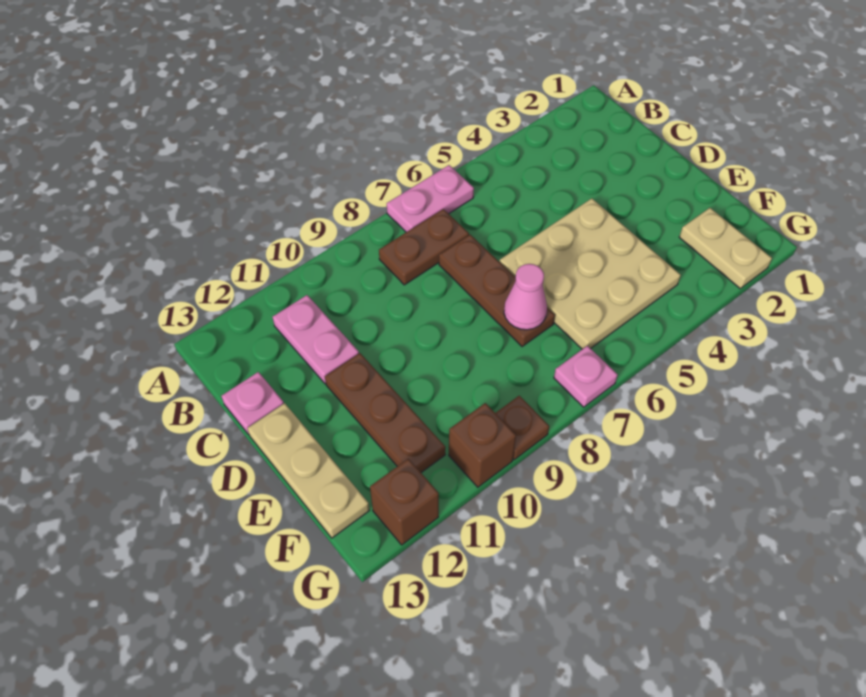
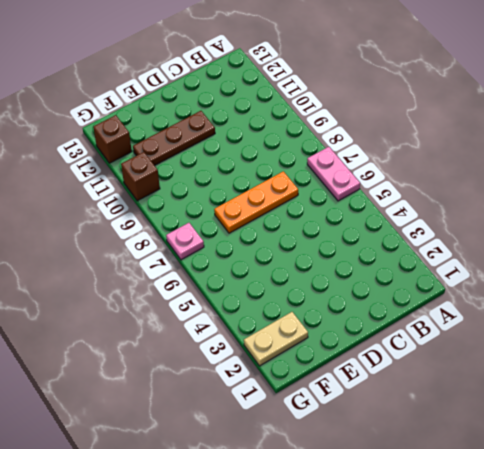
orange 1x3 plate [214,171,298,233] -> brown 1x3 plate [439,235,555,347]
none -> brown 1x2 plate [379,209,469,285]
none -> pink 1x2 plate [273,295,359,384]
none -> pink 1x1 plate [222,372,284,435]

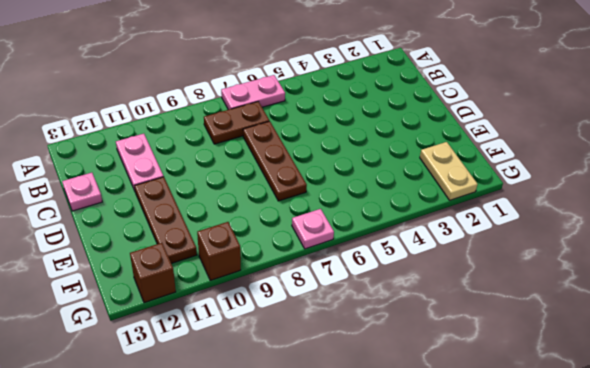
none -> tan 3x3 plate [499,198,681,349]
none -> tan 1x3 plate [247,403,369,538]
none -> brown 1x1 plate [496,396,549,460]

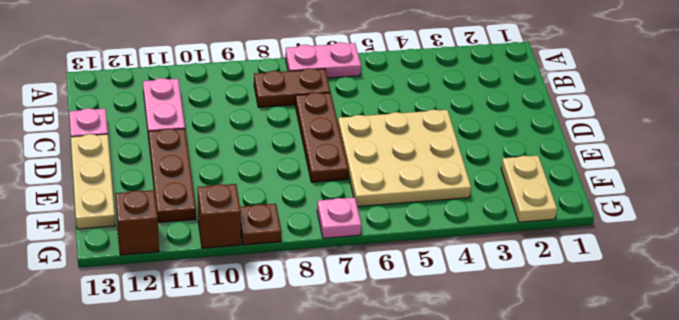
none -> pink 1x1 cone [504,264,547,330]

